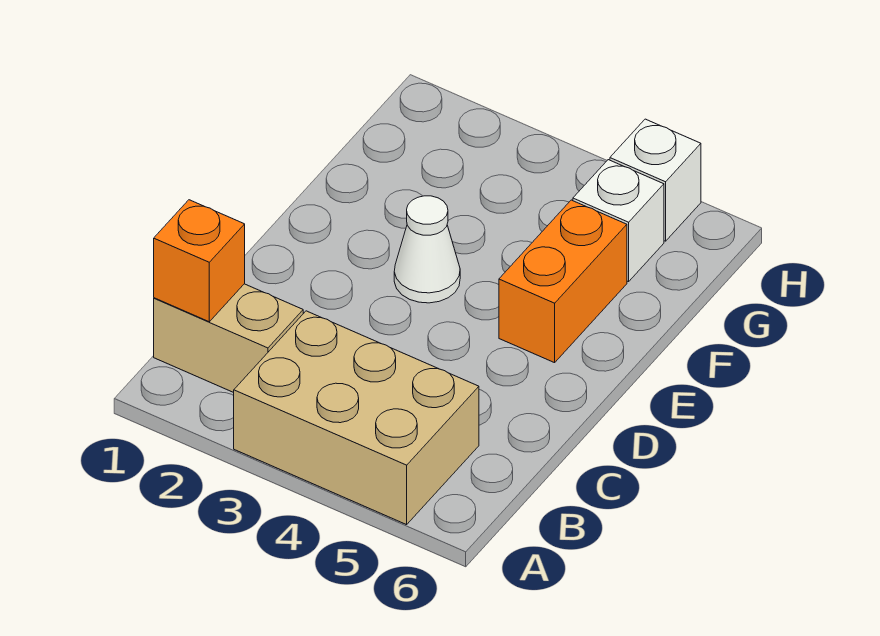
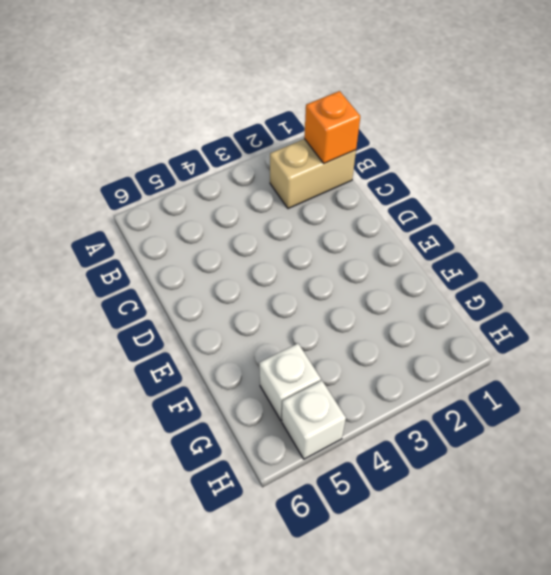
none -> tan 2x3 brick [234,311,479,525]
none -> white 1x1 cone [394,196,460,303]

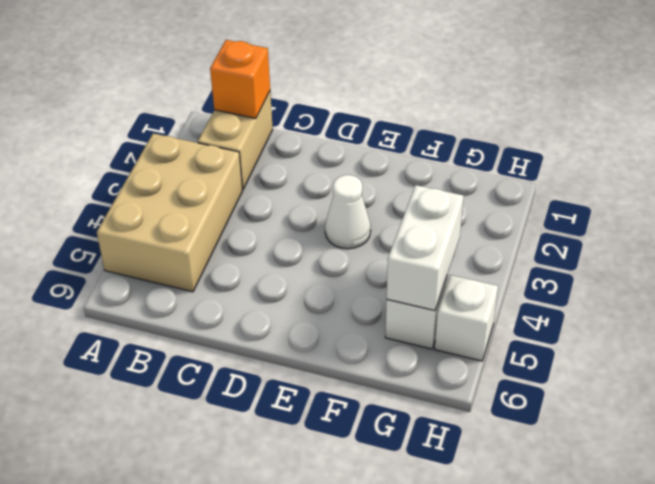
white 1x2 brick [387,185,463,310] -> none
none -> orange 1x2 brick [499,200,627,363]

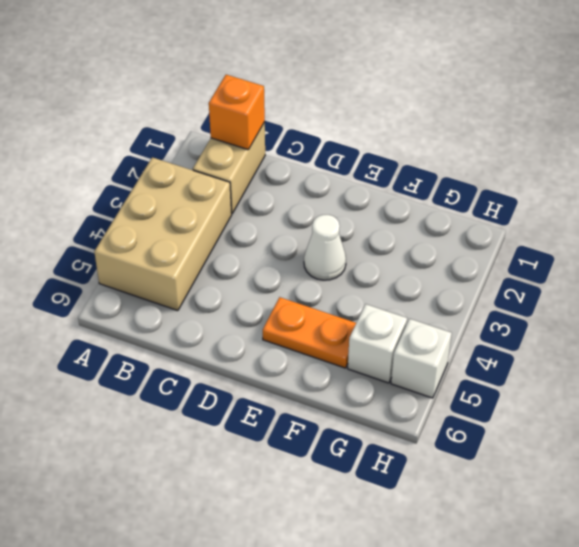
orange 1x2 plate [263,297,356,368] -> orange 1x2 brick [499,200,627,363]

